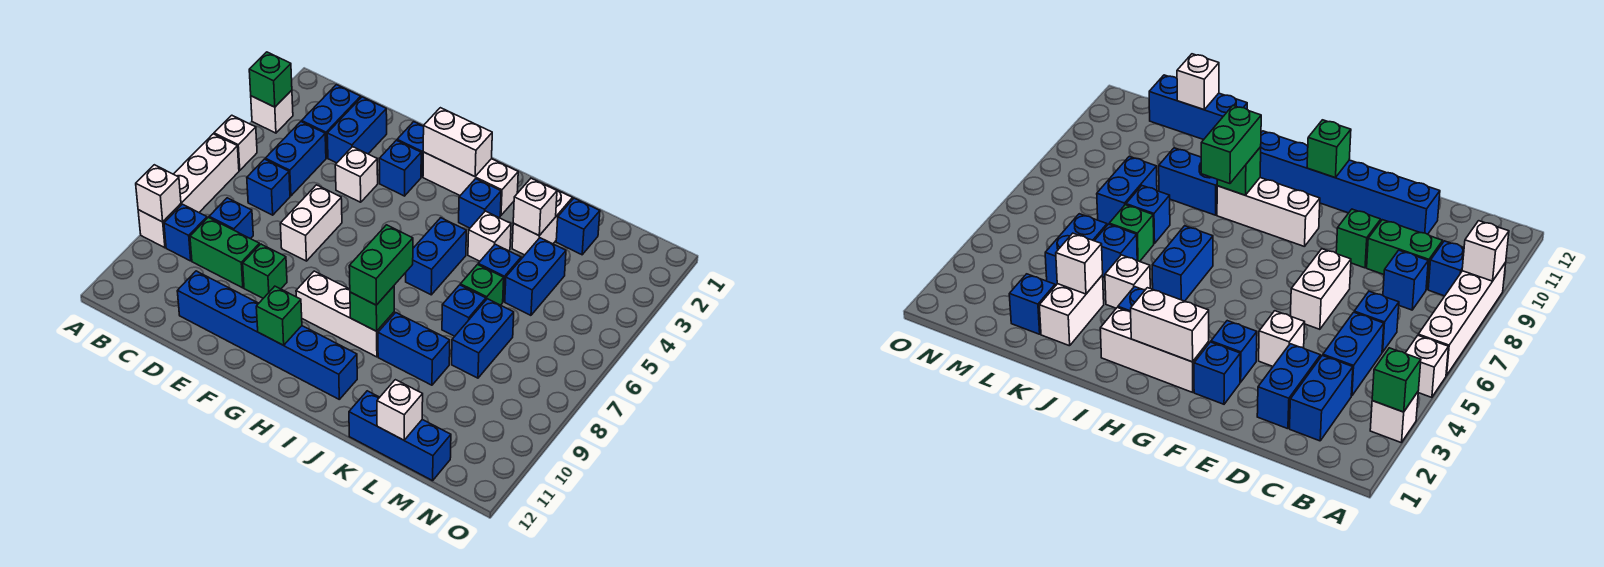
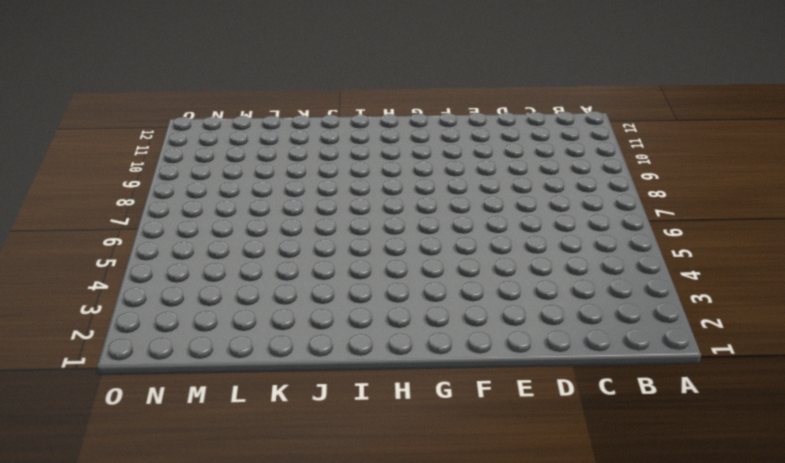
none -> white 1x1 brick [251,90,293,133]
none -> white 1x1 brick [214,115,257,170]
none -> white 1x4 brick [138,134,239,248]
none -> blue 1x1 brick [164,204,207,261]

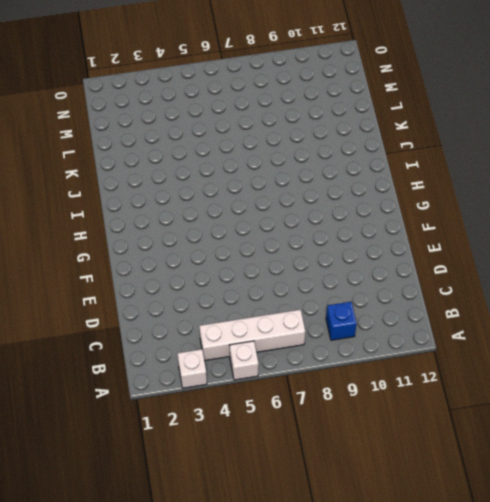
white 1x4 brick [199,310,305,361] -> white 1x4 brick moved to [138,134,239,248]
none -> blue 1x2 brick [302,85,361,158]
none -> blue 1x2 brick [265,122,326,196]
none -> blue 1x1 brick [247,159,290,215]
none -> blue 1x1 brick [209,198,253,239]

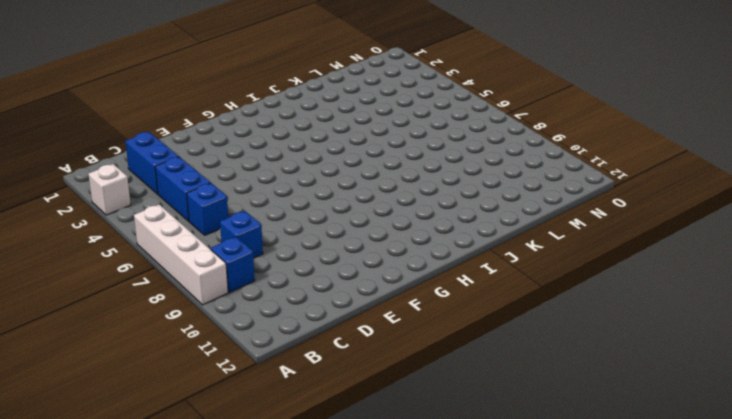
none -> white 1x1 brick [214,115,257,170]
none -> green 1x2 brick [190,217,260,288]
none -> blue 1x2 brick [327,97,387,163]
none -> blue 1x6 brick [177,271,357,399]

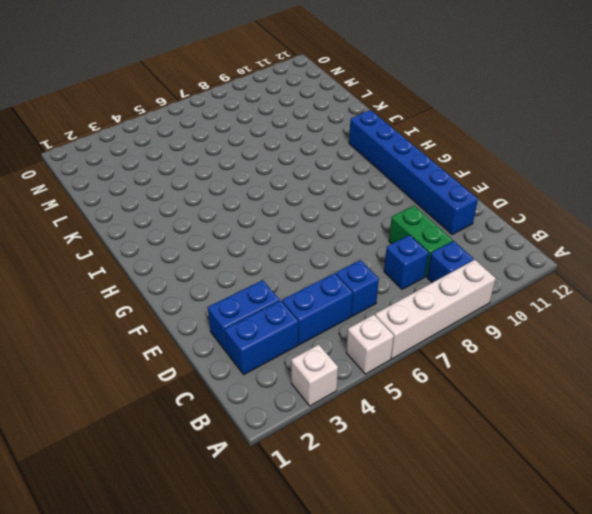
none -> white 1x1 brick [335,147,378,202]
none -> white 1x2 brick [280,185,342,261]
none -> green 1x1 brick [243,244,287,298]
none -> blue 1x1 brick [397,122,424,177]

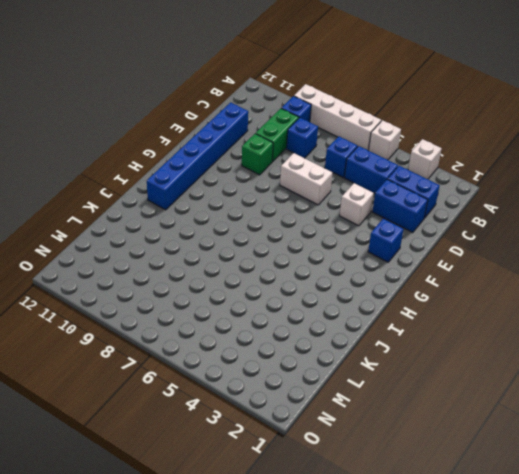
none -> blue 1x1 brick [379,140,421,196]
none -> white 1x3 brick [423,152,518,215]
none -> white 1x3 brick [296,271,394,357]
none -> blue 1x1 brick [459,179,501,228]

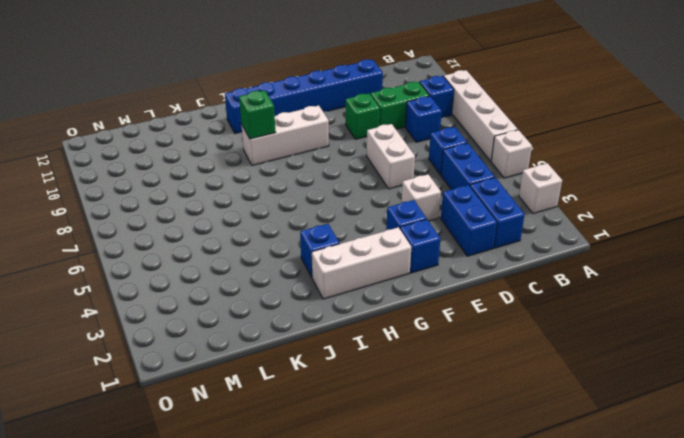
none -> blue 1x2 brick [406,218,466,295]
none -> white 1x1 brick [468,211,511,261]
none -> blue 1x2 brick [378,313,450,385]
none -> white 1x2 brick [512,185,572,255]

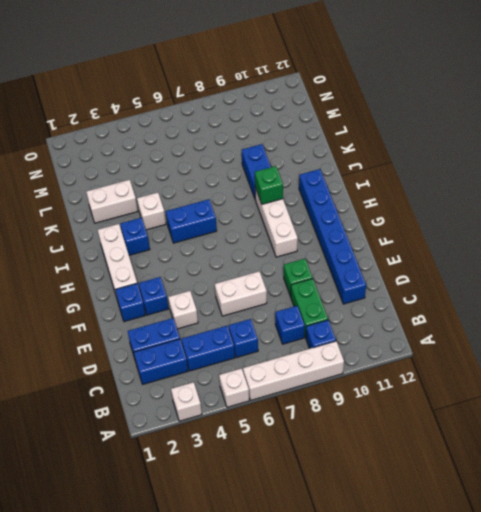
none -> blue 1x1 brick [478,244,521,302]
none -> green 1x1 brick [460,265,504,305]
none -> blue 1x1 brick [442,285,486,336]
none -> blue 1x3 brick [349,391,451,481]

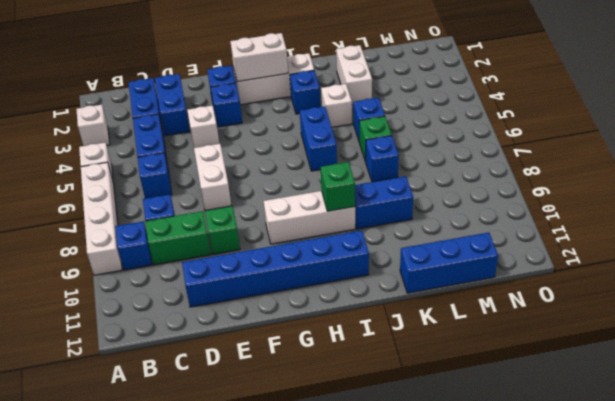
none -> blue 1x1 brick [556,198,600,255]
none -> blue 1x2 brick [505,238,566,315]
none -> blue 1x2 brick [452,299,514,378]
none -> green 1x1 brick [249,52,292,107]

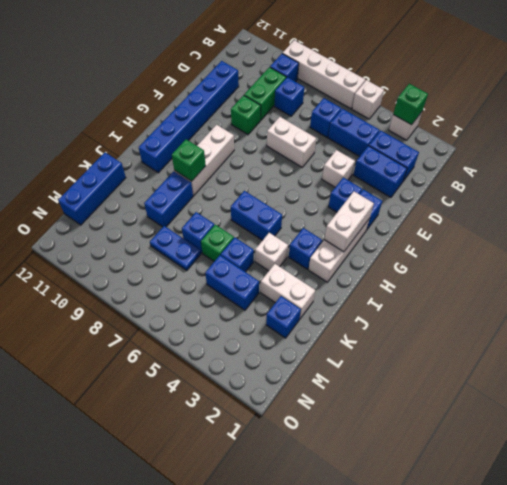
blue 1x2 plate [150,226,201,271] -> blue 1x2 brick [452,299,514,378]
none -> white 1x1 brick [136,165,181,222]
none -> green 1x1 brick [256,286,302,345]
none -> white 1x1 brick [513,178,557,235]
none -> white 1x1 brick [377,380,423,440]

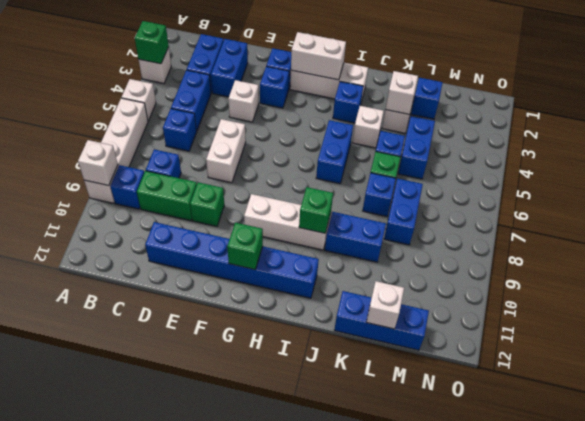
none -> green 1x2 brick [349,225,413,305]

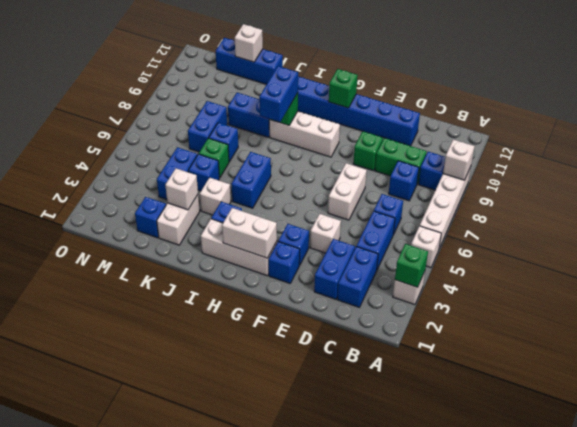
blue 1x2 brick [259,66,298,122] -> green 1x2 brick [349,225,413,305]

